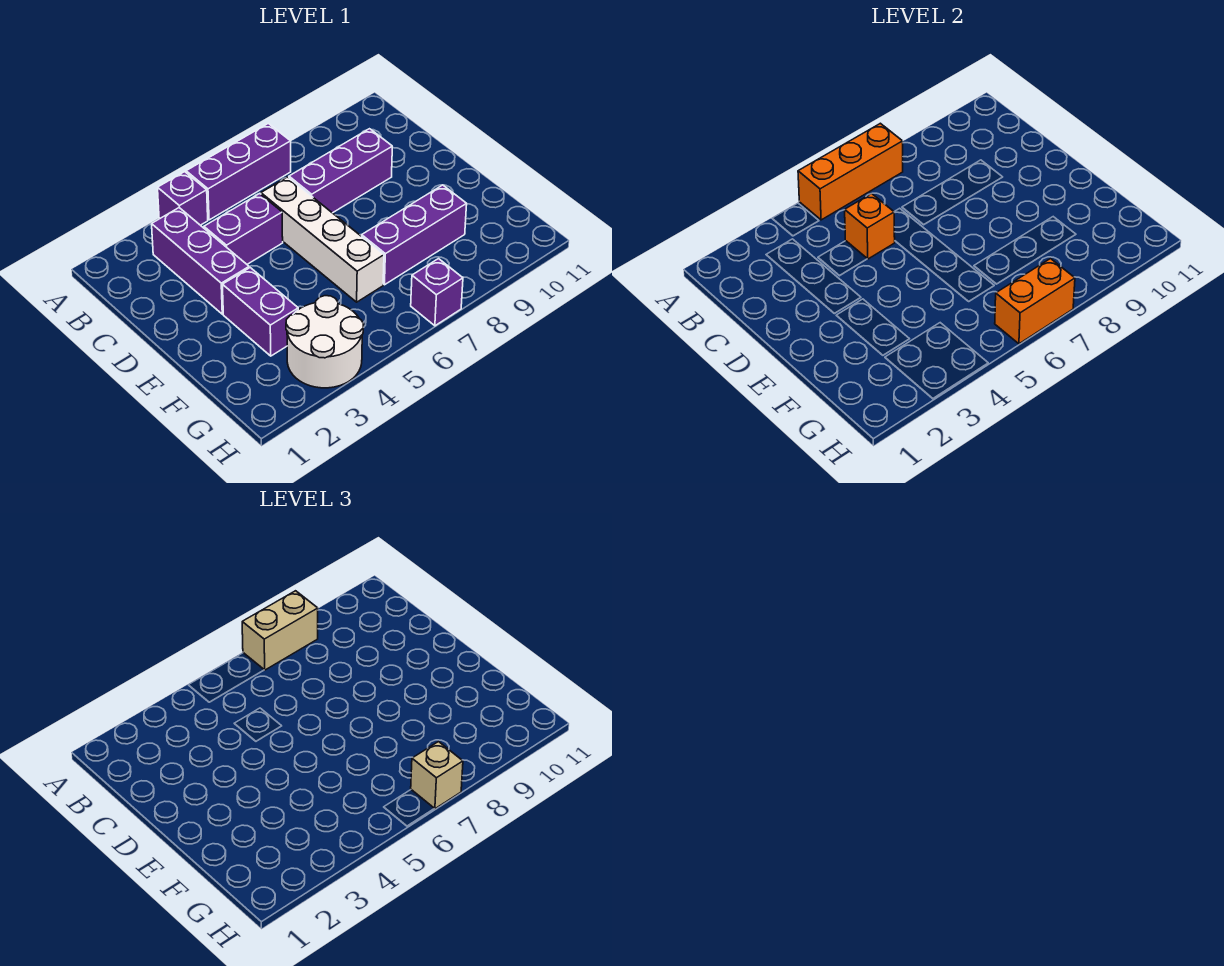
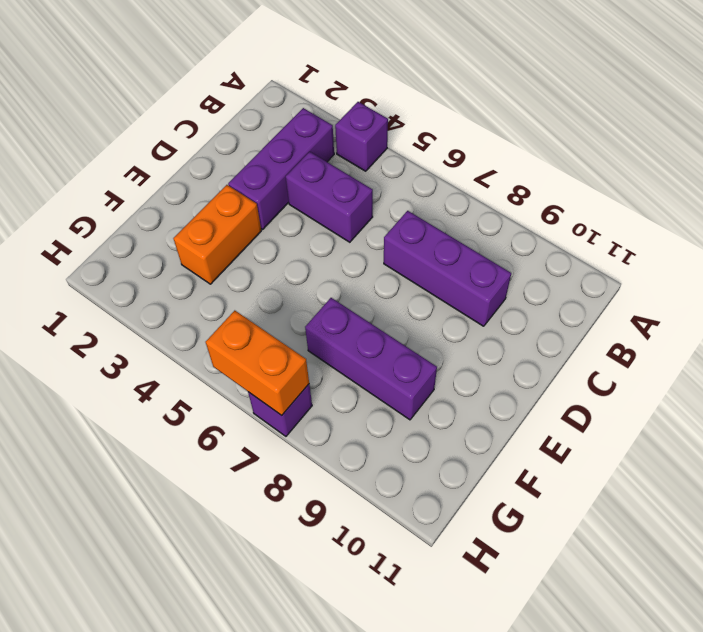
orange 1x2 brick [173,185,261,284] -> purple 1x2 brick [223,268,298,356]
none -> purple 1x3 brick [186,123,291,220]
none -> white 1x4 brick [261,177,384,302]
none -> white 2x2 round brick [286,296,364,388]

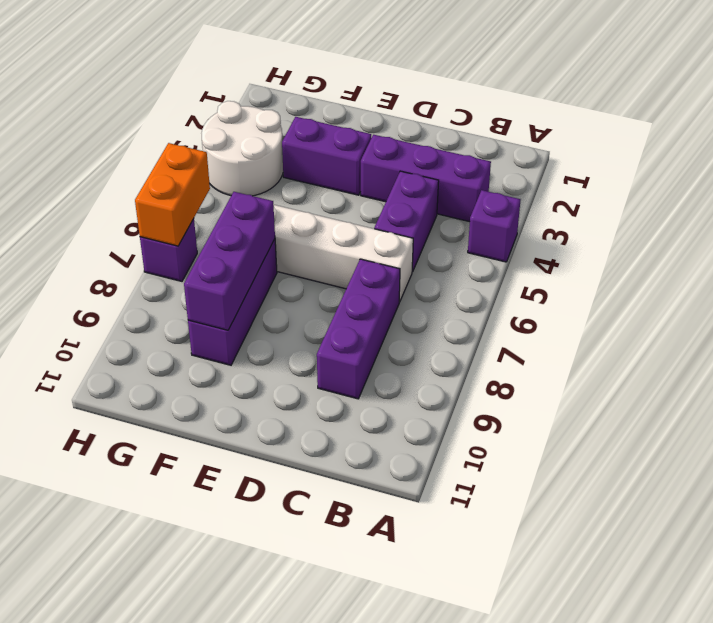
purple 1x3 brick [184,192,275,330] -> purple 1x3 brick moved to [186,123,291,220]
none -> orange 1x3 brick [798,123,903,220]
none -> orange 1x1 brick [845,193,895,259]
none -> tan 1x2 brick [242,591,318,670]

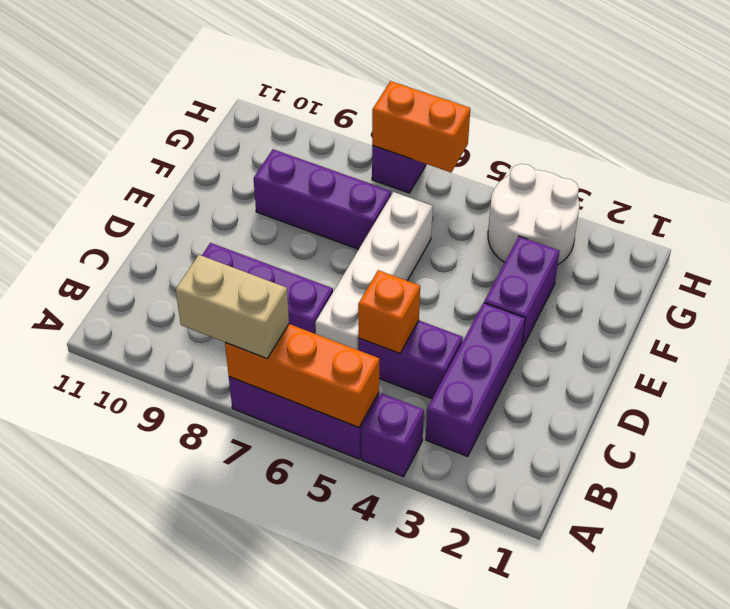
none -> tan 1x1 brick [411,742,463,809]

